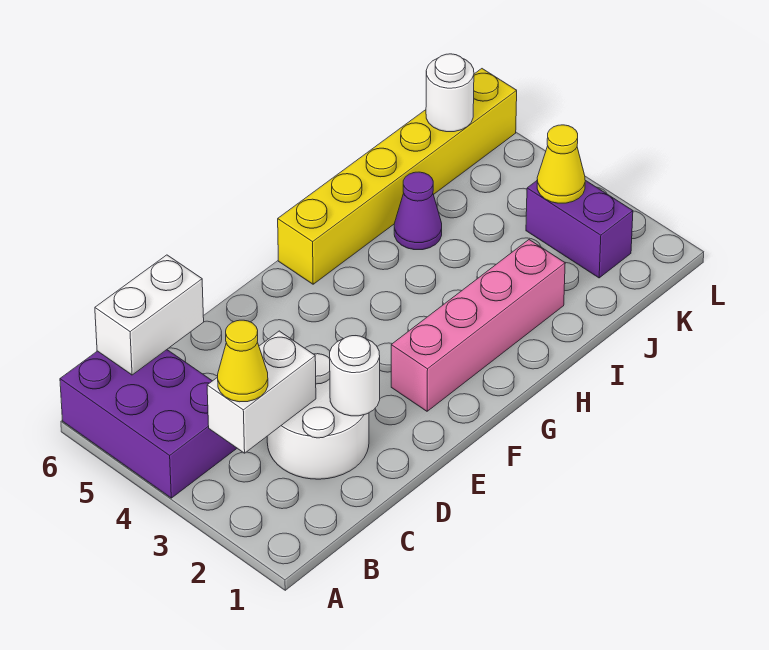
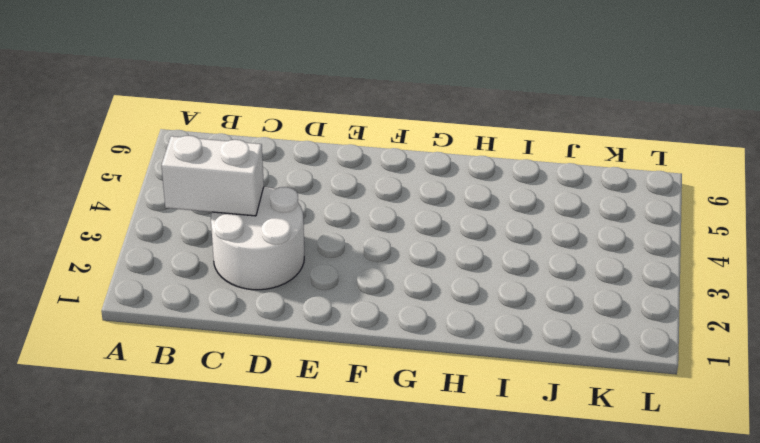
none -> purple 2x3 brick [60,350,237,498]
none -> pink 1x4 brick [391,240,565,411]
none -> yellow 1x6 brick [278,69,517,284]

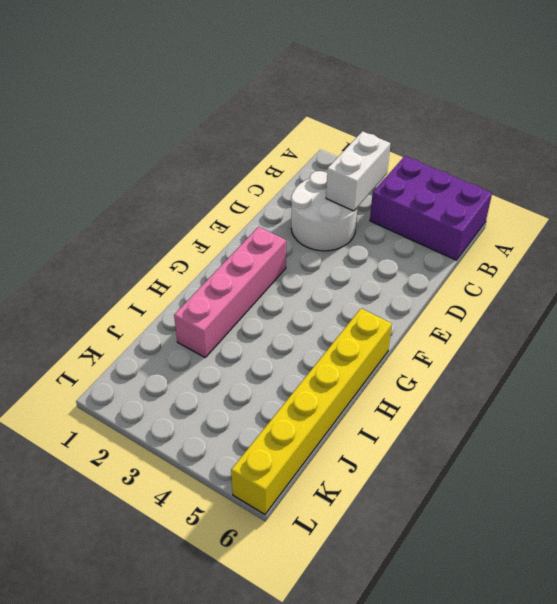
none -> purple 1x1 cone [394,172,442,250]
none -> purple 1x2 brick [526,180,633,278]
none -> white 1x2 brick [95,255,204,375]

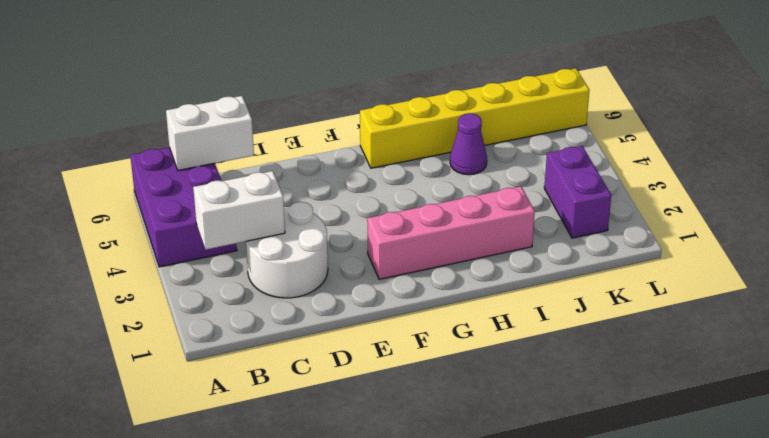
none -> white 1x1 round brick [330,336,380,416]
none -> yellow 1x1 cone [537,125,585,203]
none -> white 1x1 round brick [426,54,474,132]

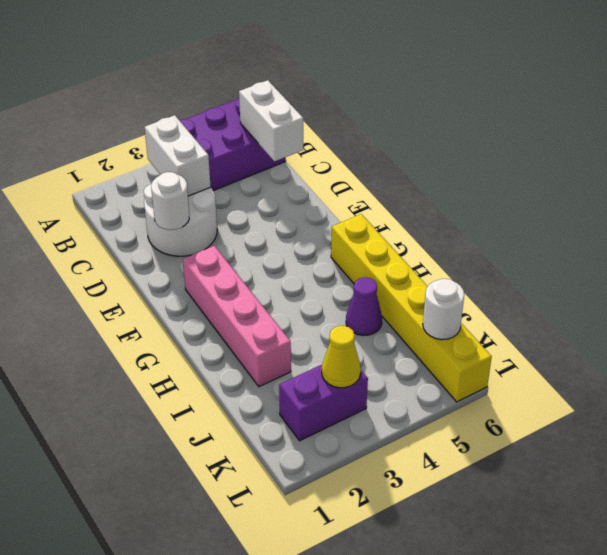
none -> yellow 1x1 cone [218,320,268,402]

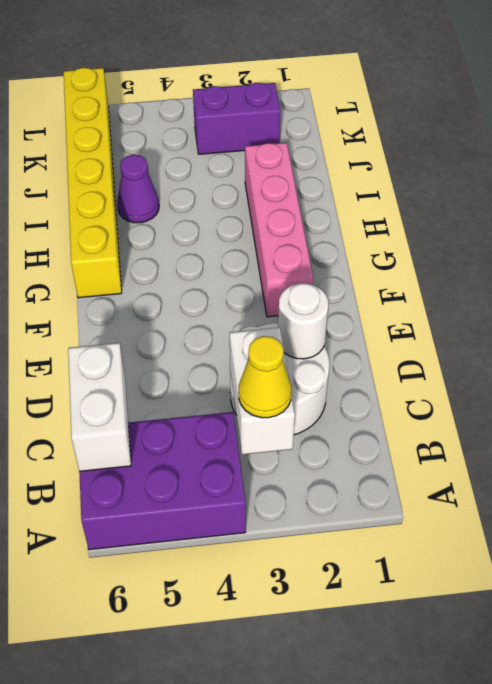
none -> yellow 1x1 cone [537,125,585,203]
none -> white 1x1 round brick [426,54,474,132]

